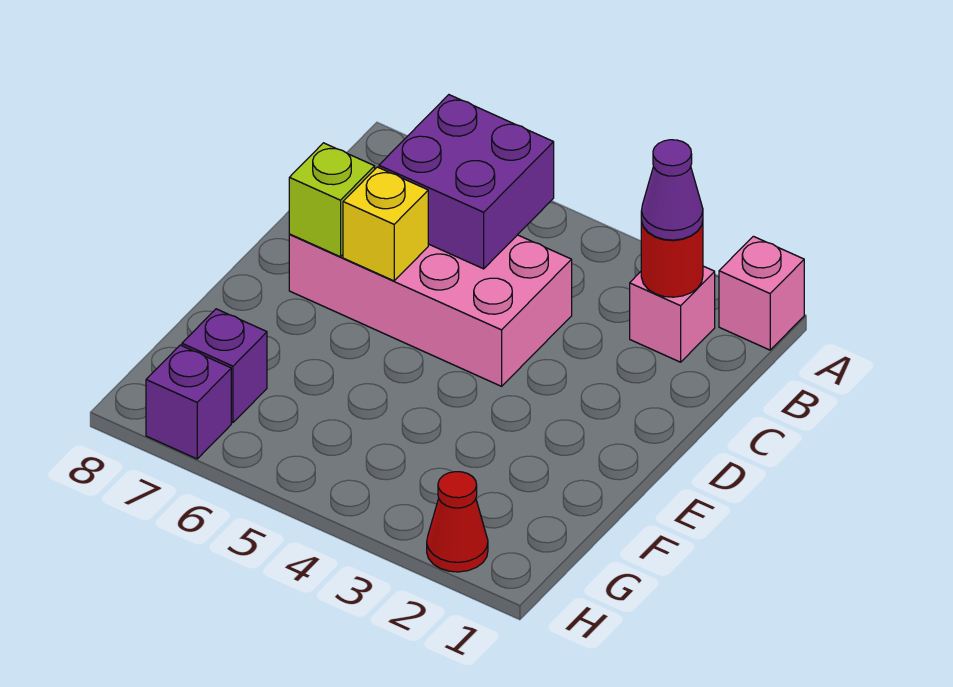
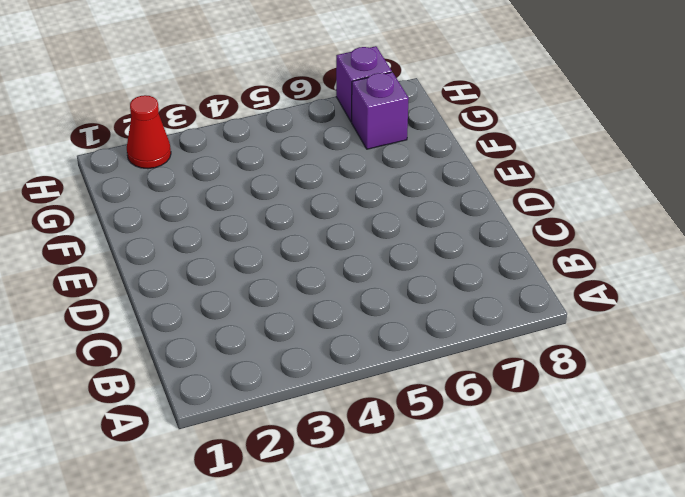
none -> pink 1x1 brick [719,236,804,350]
none -> pink 1x1 brick [630,266,715,362]

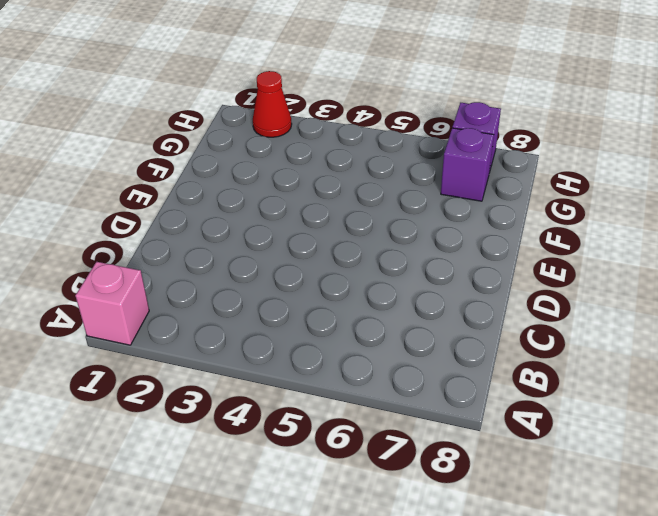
none -> pink 1x1 brick [630,266,715,362]
none -> pink 2x4 brick [289,234,572,386]

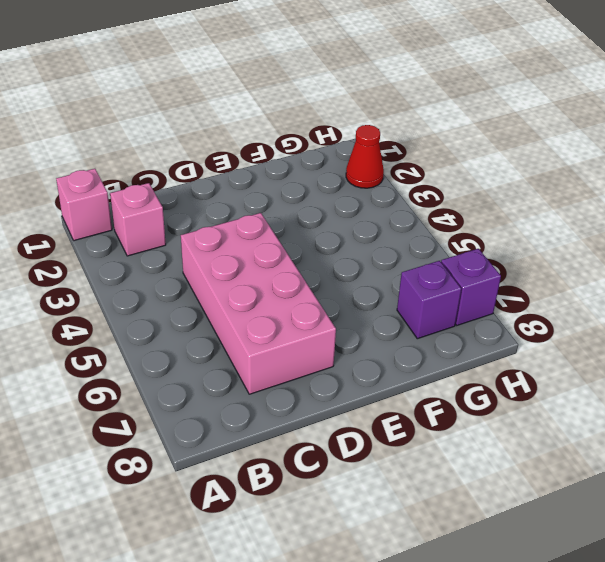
none -> red 1x1 round brick [641,221,703,297]
none -> purple 2x2 brick [379,95,554,269]

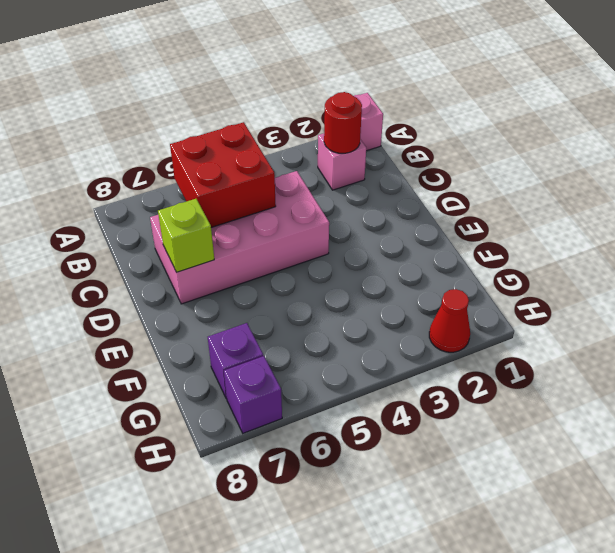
red 2x2 brick [170,122,276,227] -> purple 2x2 brick [379,95,554,269]
none -> yellow 1x1 brick [343,167,428,281]
none -> purple 1x1 cone [641,140,703,240]

